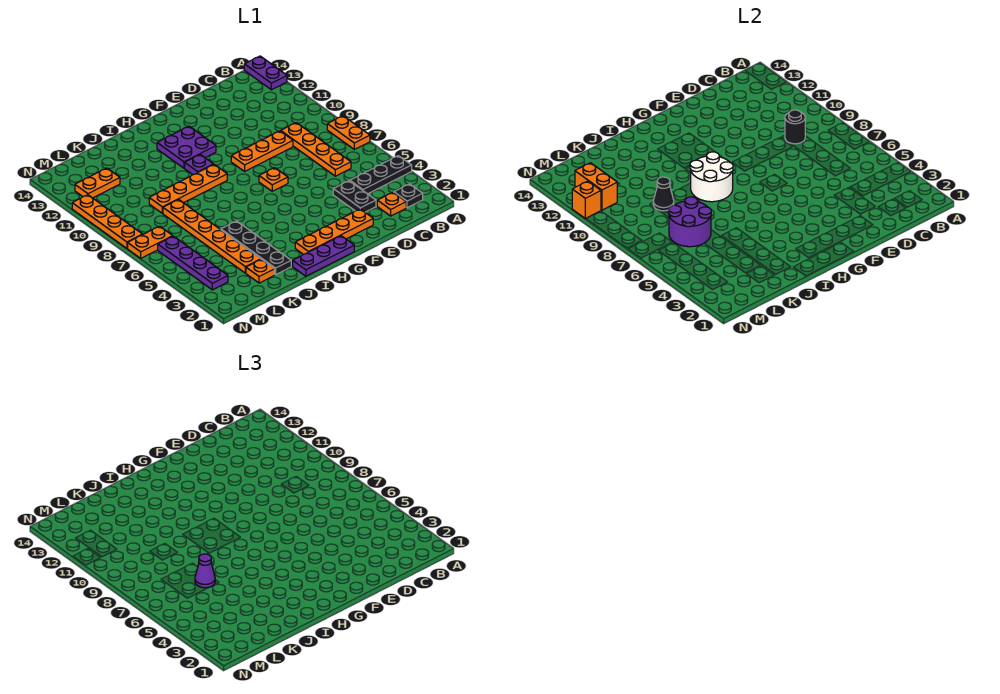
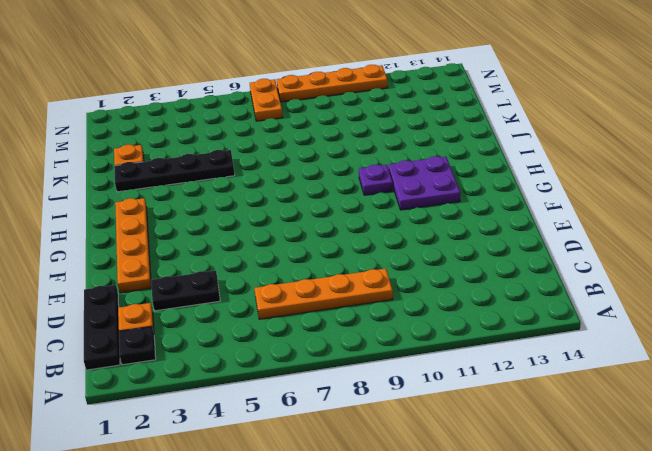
black 1x3 plate [84,285,120,370] -> black 1x3 plate moved to [350,156,412,194]
none -> orange 1x2 plate [327,116,370,149]
none -> purple 1x2 plate [244,56,287,90]
none -> orange 1x3 plate [231,131,293,171]

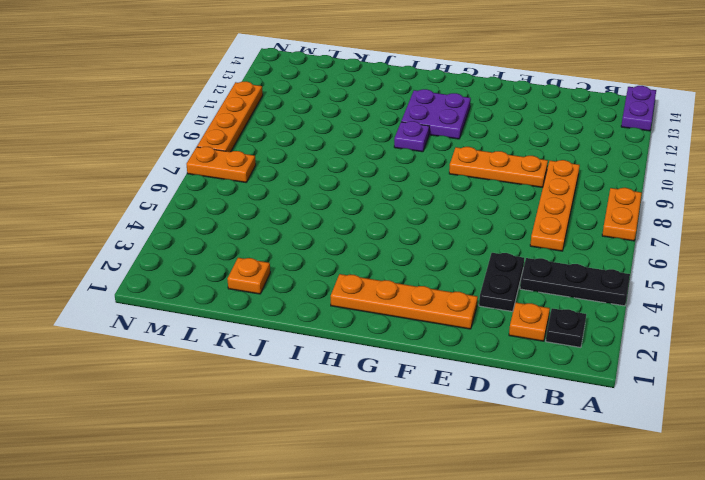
none -> orange 1x1 plate [259,168,288,191]
none -> purple 1x3 plate [293,236,354,276]
none -> orange 1x4 plate [149,165,227,213]

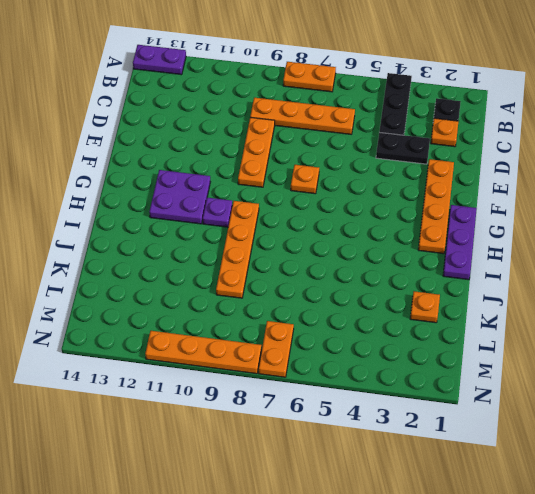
none -> black 1x4 plate [221,221,291,275]
none -> orange 1x6 plate [163,200,261,273]
none -> orange 1x2 plate [75,168,120,198]

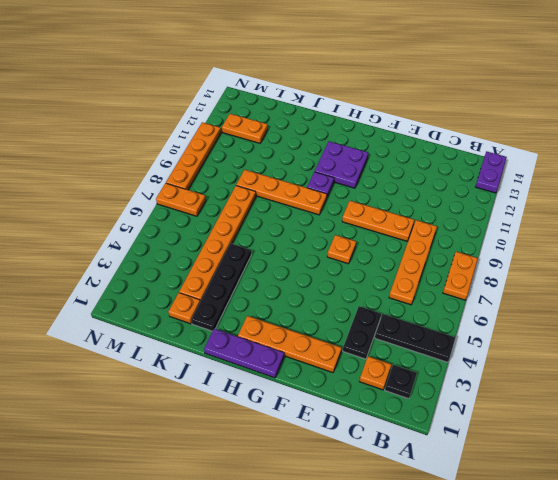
none -> purple 1x4 plate [158,236,228,290]
none -> black 1x1 round brick [785,110,805,144]
none -> white 2x2 round brick [690,152,733,202]

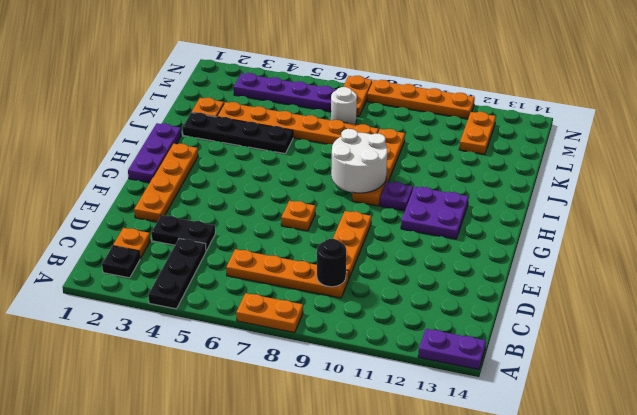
white 1x1 round brick [331,87,357,124] -> none
none -> purple 2x2 round brick [668,197,711,247]
none -> black 1x1 cone [653,177,674,211]
none -> orange 1x2 brick [575,163,617,210]

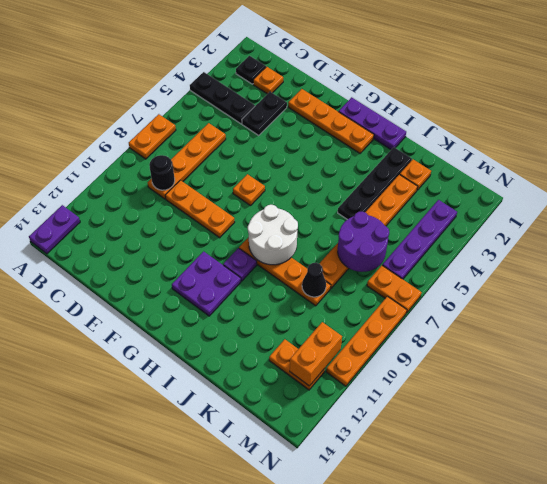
none -> orange 1x1 brick [572,181,601,219]
none -> purple 1x1 cone [195,554,215,588]

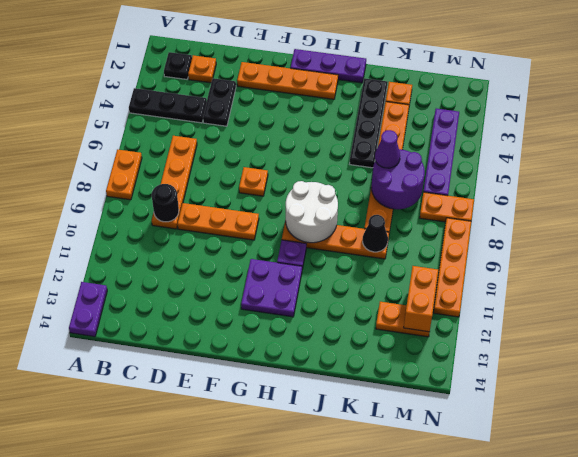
none -> orange 1x1 brick [572,181,601,219]

